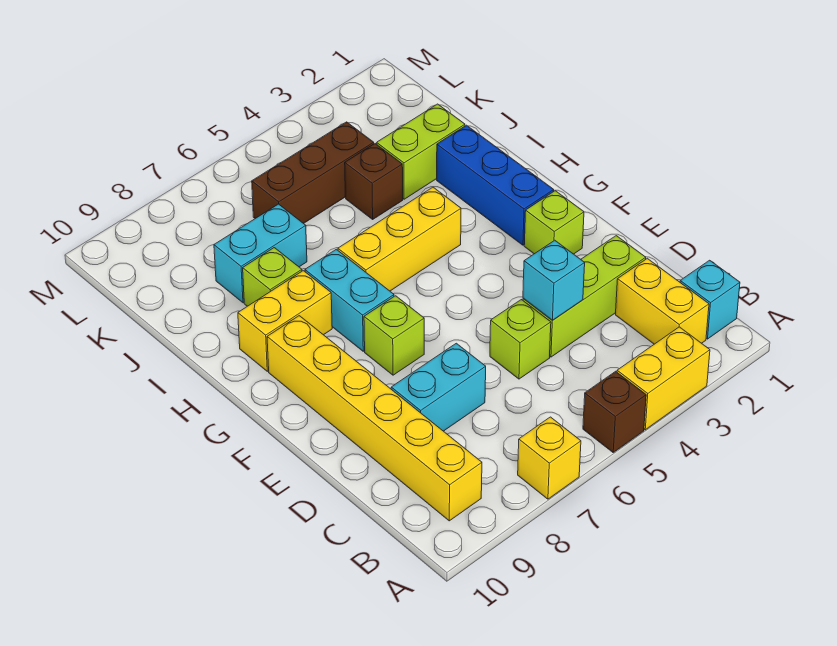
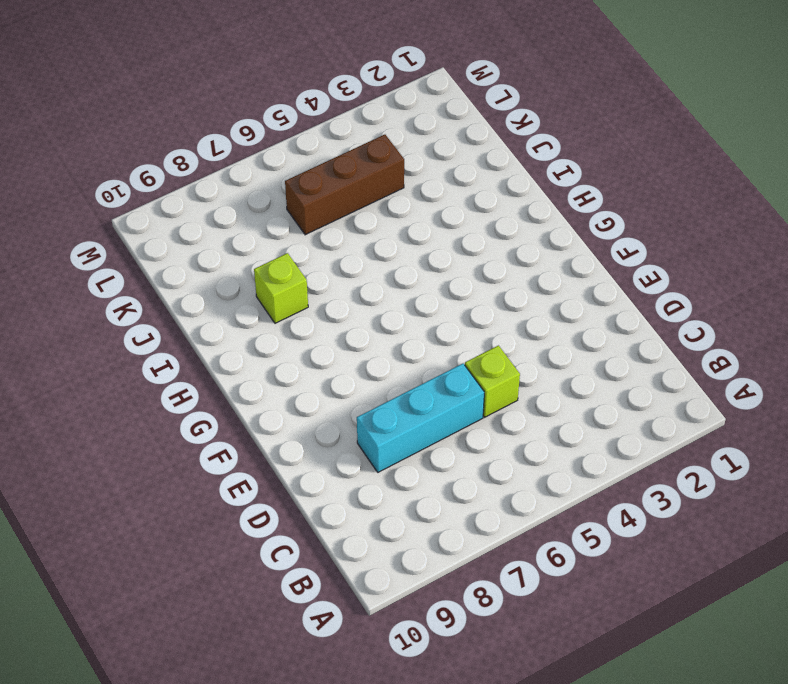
cyan 1x3 brick [357,364,484,472] -> cyan 1x2 brick [391,343,486,431]
none -> yellow 1x2 brick [617,327,710,430]
none -> brown 1x1 brick [583,371,646,452]
none -> yellow 1x1 brick [518,417,581,499]

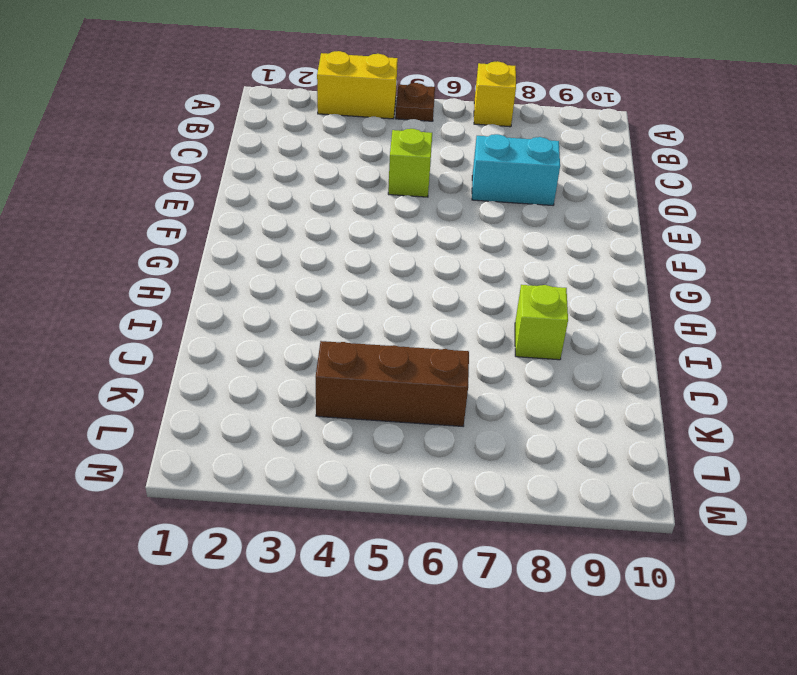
brown 1x1 plate [396,83,435,121] -> brown 1x1 brick [583,371,646,452]
none -> cyan 1x1 brick [680,260,740,339]
none -> yellow 1x2 brick [616,258,709,344]
none -> yellow 1x6 brick [267,316,482,521]

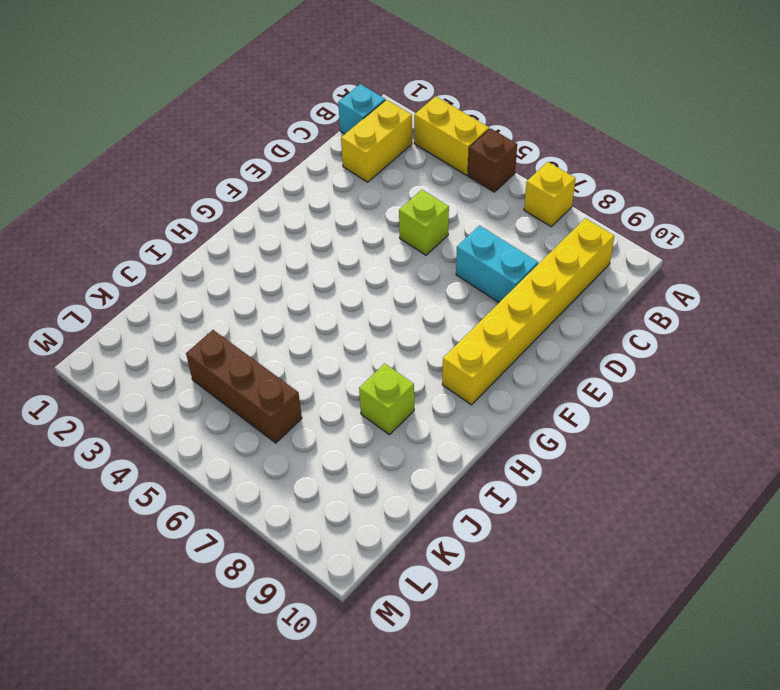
none -> lime 1x3 brick [523,236,646,357]
none -> lime 1x1 brick [524,191,584,254]
none -> lime 1x1 brick [364,296,424,375]

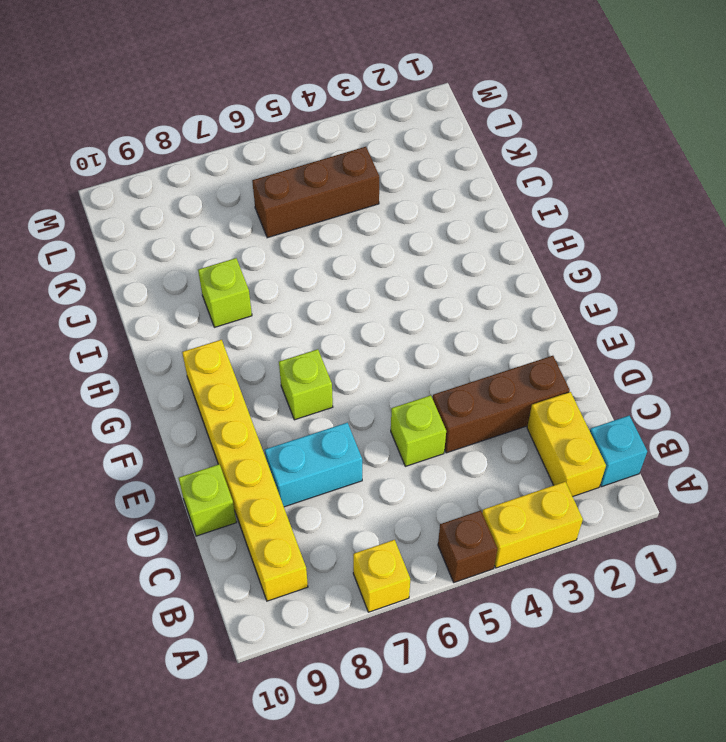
brown 1x3 brick [433,356,570,453] -> lime 1x3 brick [523,236,646,357]
lime 1x1 brick [179,464,237,536] -> lime 1x1 brick moved to [524,191,584,254]
none -> blue 1x3 brick [437,125,554,245]
none -> cyan 1x2 brick [305,249,394,351]
none -> yellow 1x3 brick [338,187,461,291]

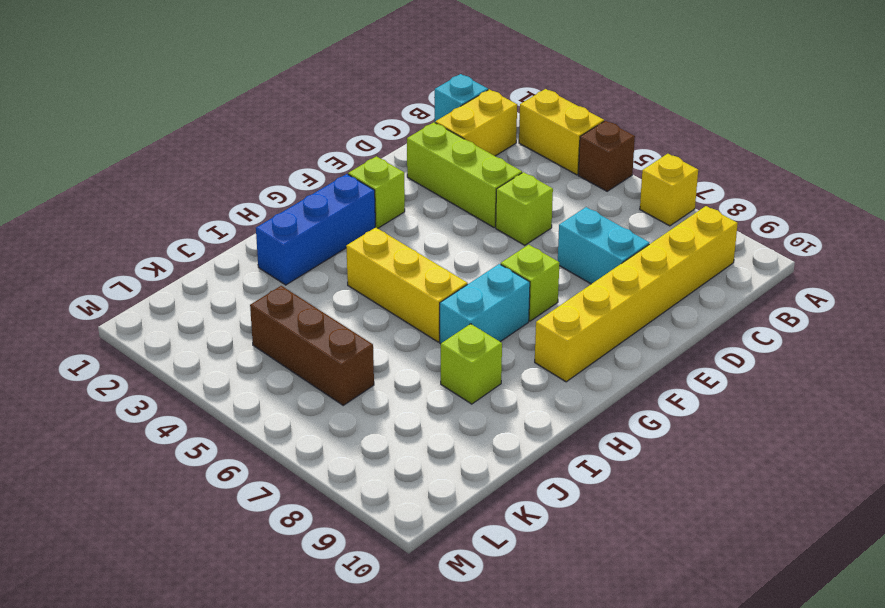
none -> yellow 1x2 brick [238,271,332,371]
none -> lime 1x2 brick [377,104,465,199]
none -> brown 1x1 brick [345,144,403,219]

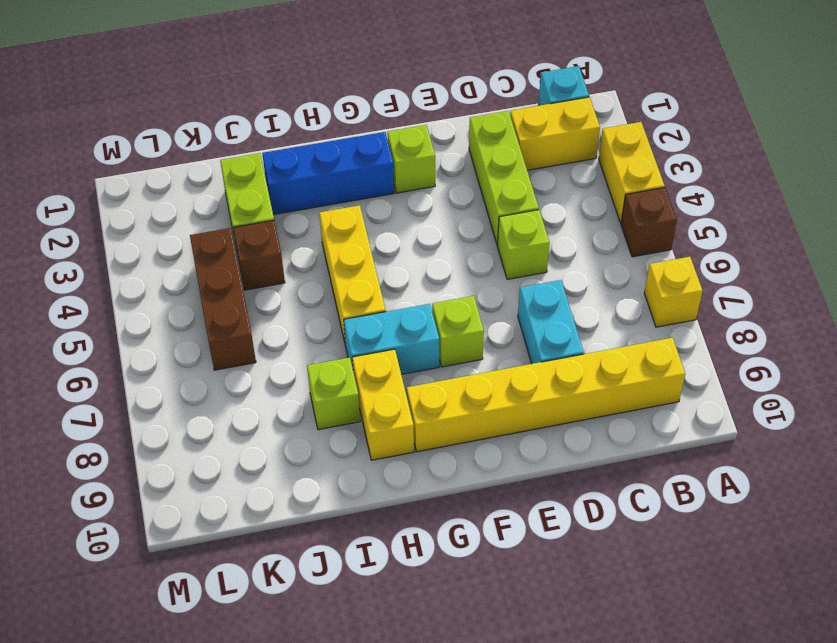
none -> cyan 1x2 brick [214,204,307,303]
none -> cyan 1x1 brick [523,240,585,320]

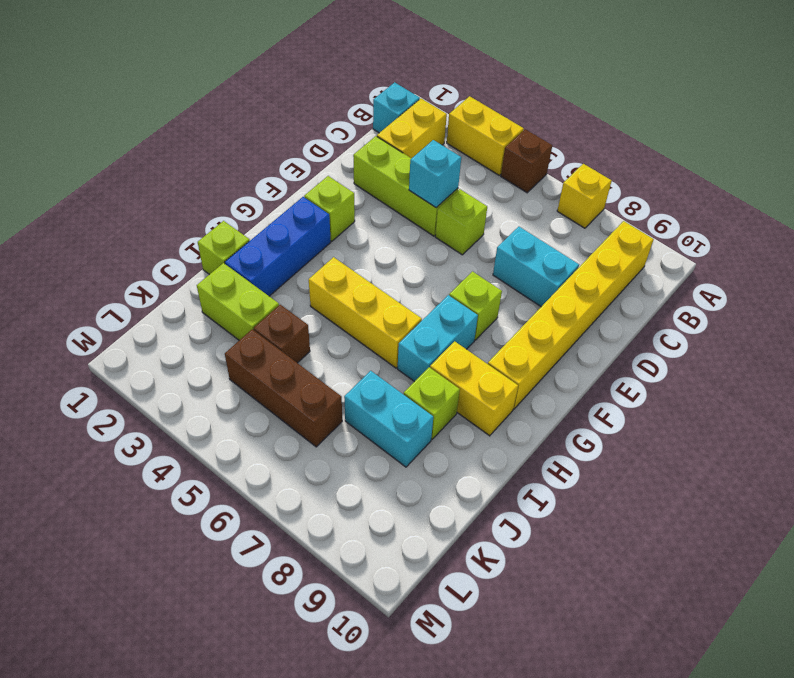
lime 1x1 brick [198,221,250,275] -> none

